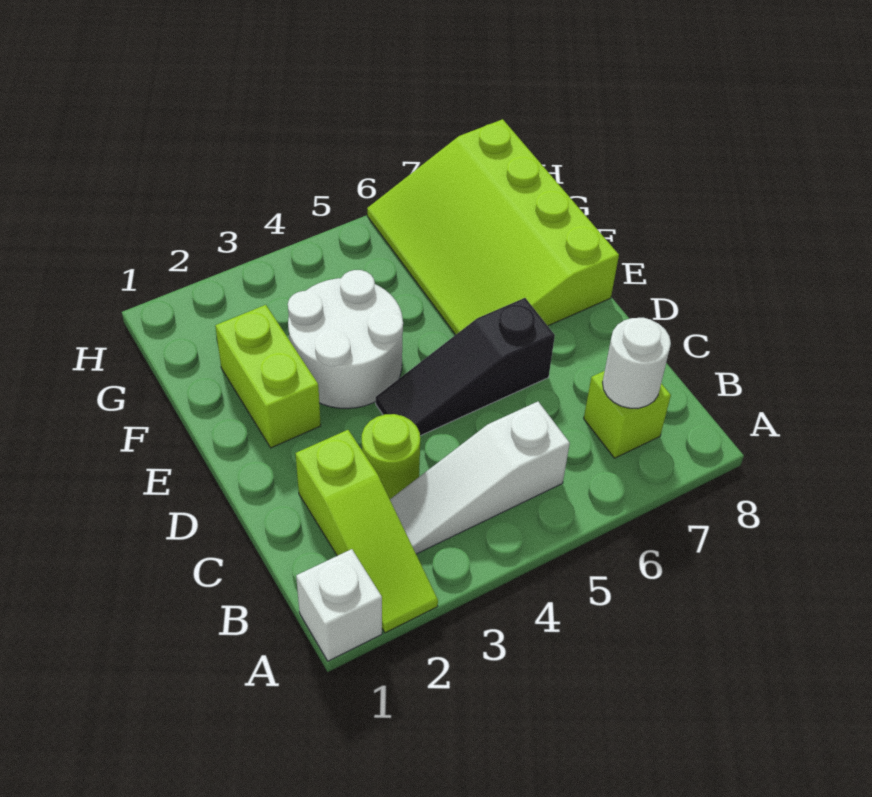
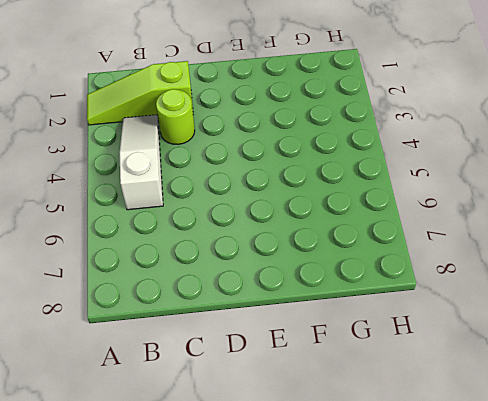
none -> white 1x1 brick [296,549,382,661]
none -> lime 1x1 brick [584,371,671,458]

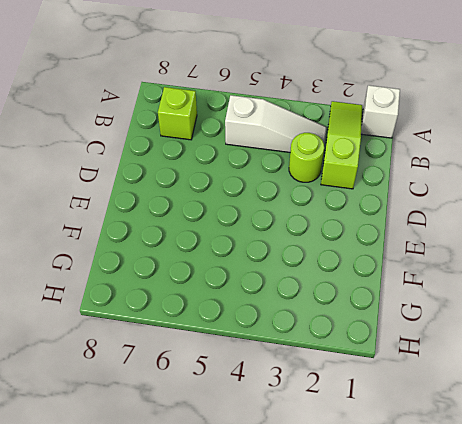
none -> black 1x3 slope [376,298,555,436]
none -> lime 1x2 brick [215,305,321,448]

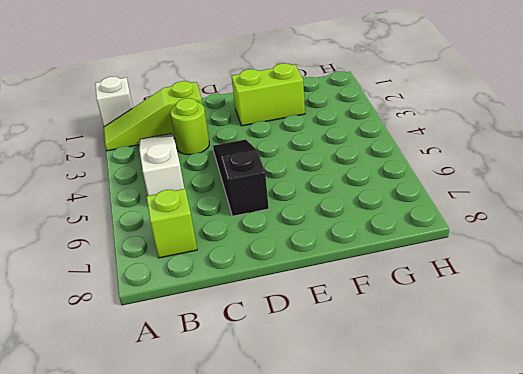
none -> white 2x2 round brick [288,270,403,409]
none -> lime 3x4 slope [367,119,619,335]

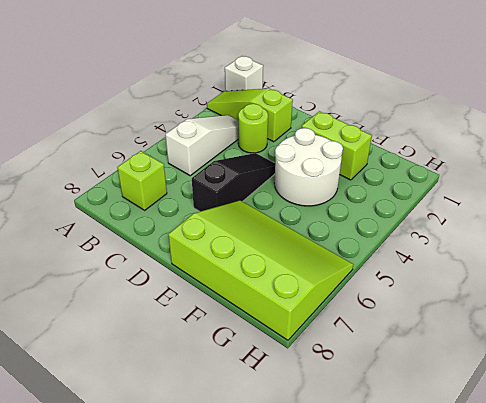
none -> white 1x1 round brick [602,318,671,408]

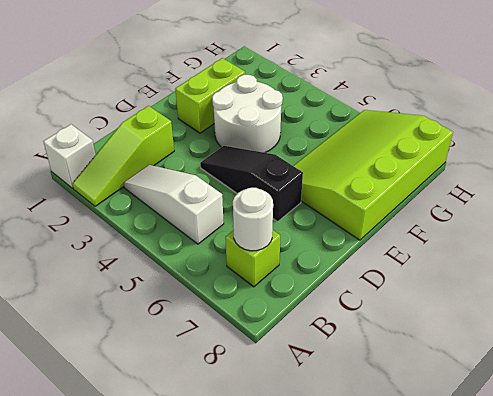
none -> lime 1x1 round brick [362,414,420,499]

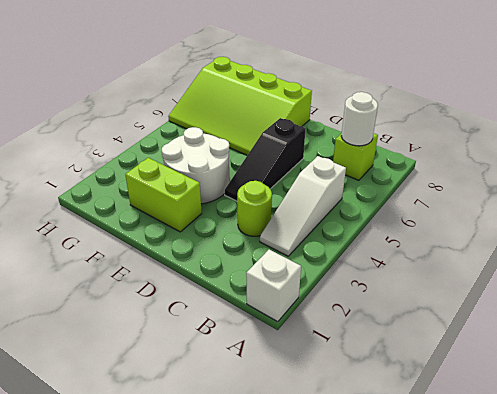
none -> lime 1x3 slope [296,430,438,633]

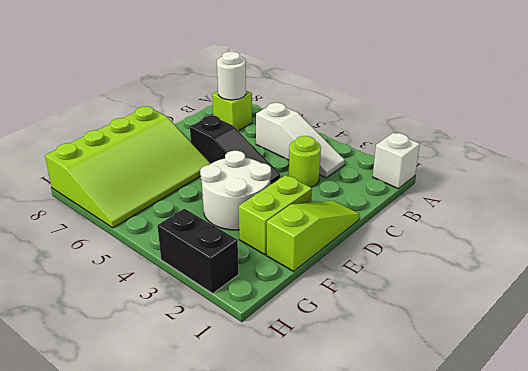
lime 1x3 slope [267,201,360,271] -> lime 1x3 slope moved to [296,430,438,633]
black 1x2 brick [157,209,239,293] -> none

